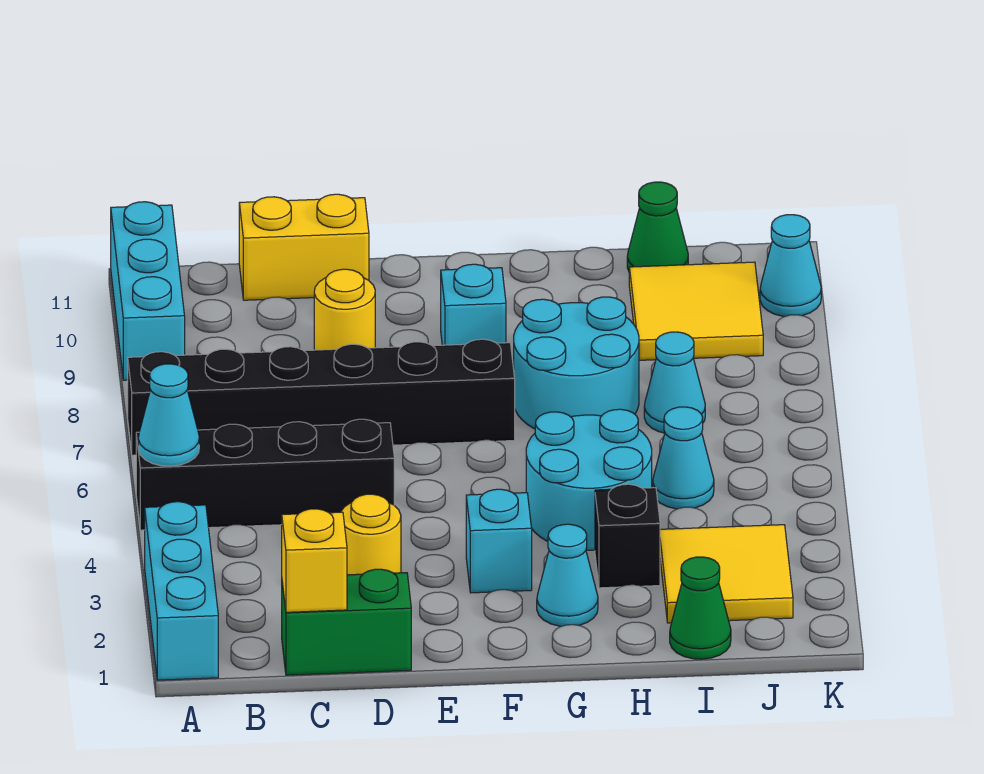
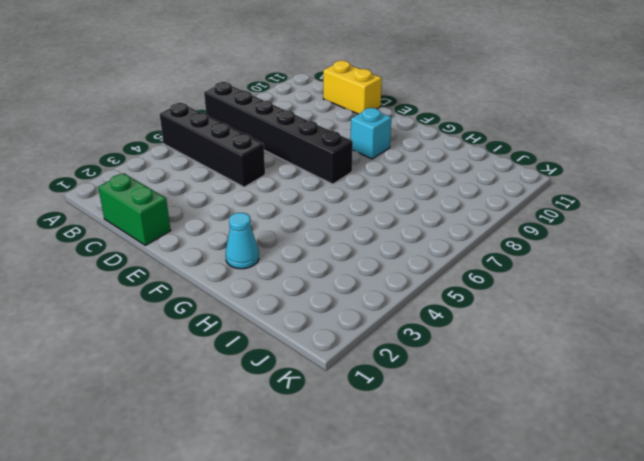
none -> cyan 1x3 brick [145,502,218,680]
none -> cyan 1x3 brick [111,202,185,380]
none -> yellow 1x1 round brick [341,494,401,575]

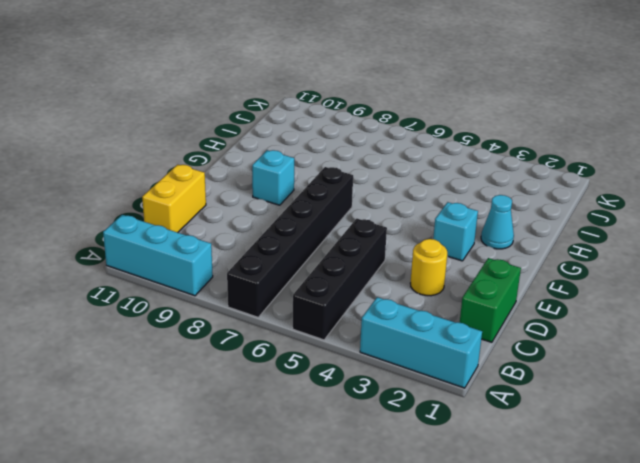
none -> yellow 1x1 round brick [314,269,375,350]
none -> cyan 2x2 round brick [526,409,652,550]
none -> cyan 2x2 round brick [514,297,639,429]

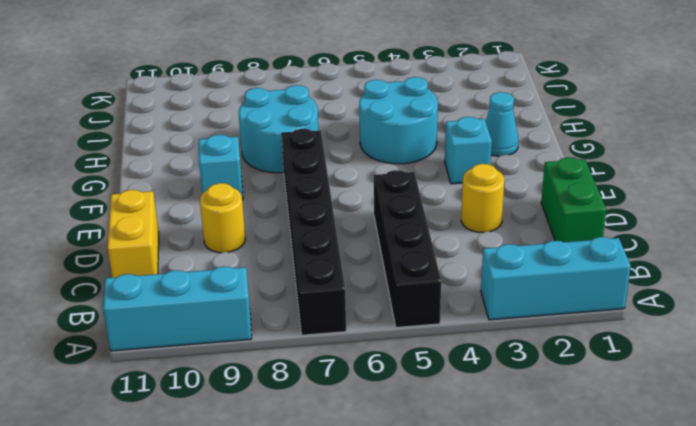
none -> black 1x1 brick [595,484,660,588]
none -> green 1x1 cone [670,557,731,659]
none -> yellow 2x2 tile [660,525,793,623]

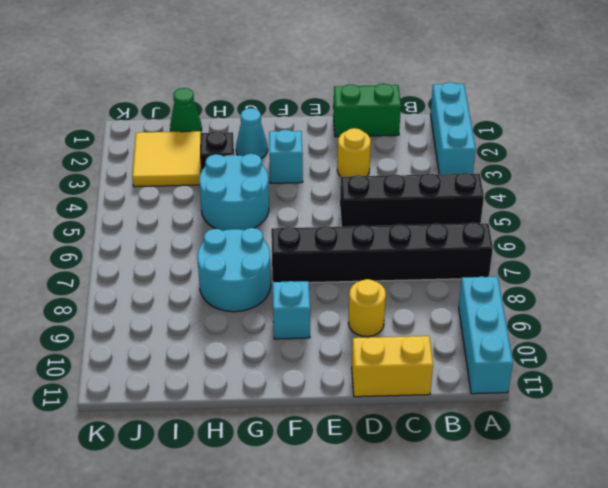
none -> cyan 1x1 cone [653,407,714,509]
none -> cyan 1x1 cone [644,332,705,433]
none -> yellow 2x2 tile [629,262,763,360]

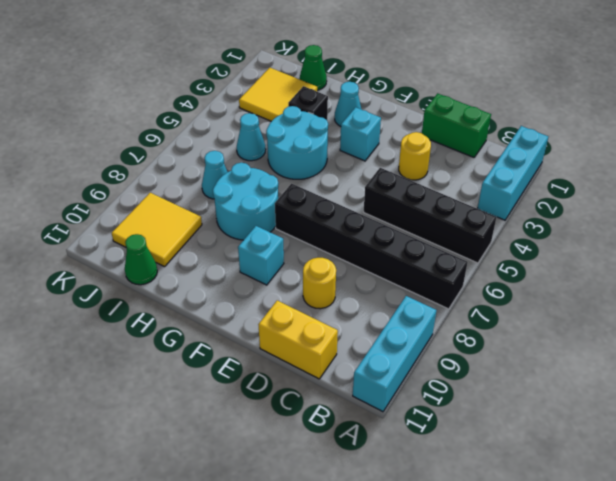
none -> cyan 1x1 cone [760,215,821,316]
none -> cyan 1x1 cone [138,364,199,466]
none -> yellow 1x1 brick [282,509,347,612]

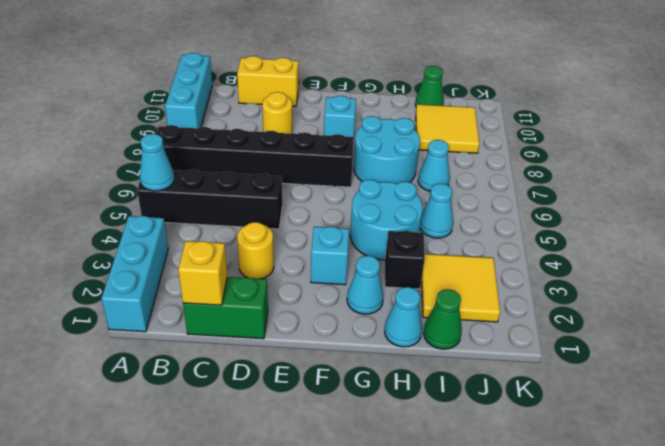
cyan 1x1 cone [385,287,422,347] -> cyan 1x1 cone moved to [760,215,821,316]

